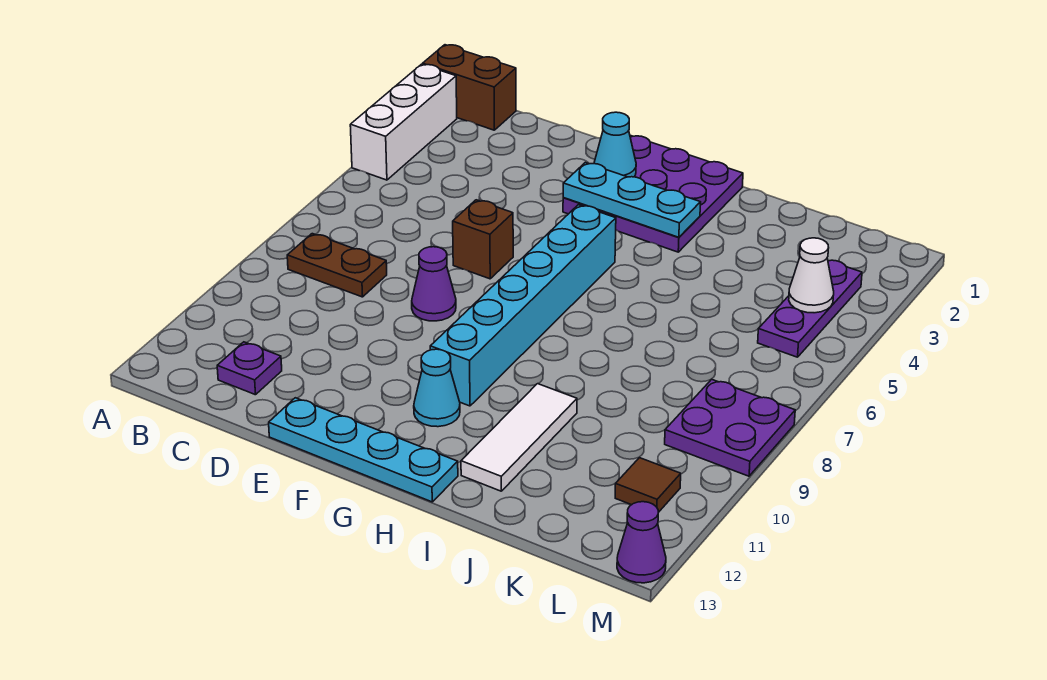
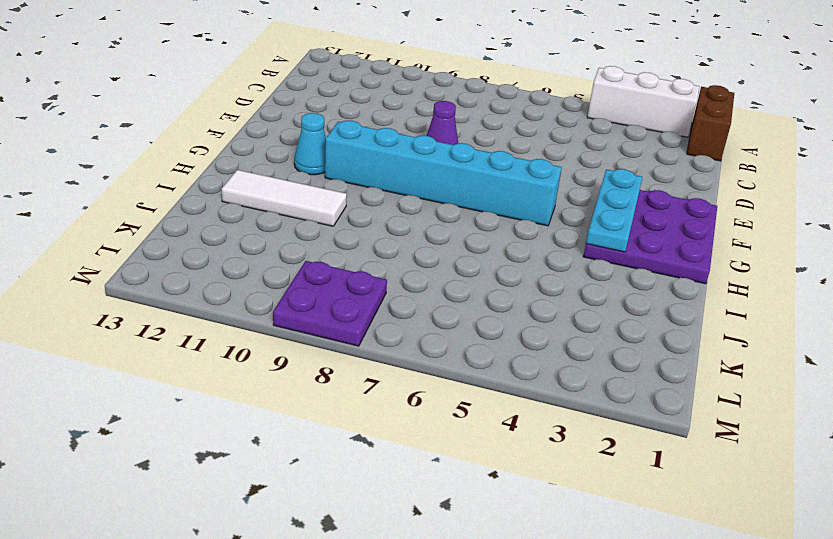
none -> brown 1x2 plate [287,234,387,297]
none -> purple 1x1 plate [217,342,282,395]
none -> brown 1x1 brick [453,200,513,279]

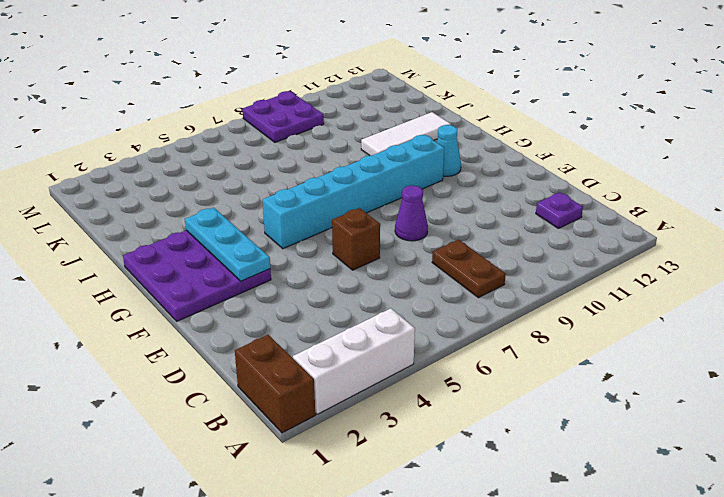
none -> cyan 1x4 plate [269,398,458,502]
none -> purple 1x3 plate [758,260,862,357]
none -> brown 1x1 tile [615,458,681,512]

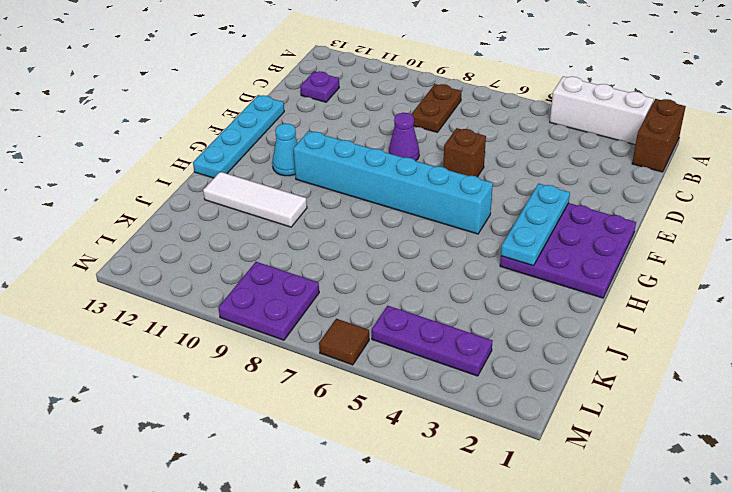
brown 1x1 tile [319,319,369,365] -> brown 1x1 tile moved to [615,458,681,512]
none -> purple 1x1 cone [617,502,666,583]
none -> cyan 1x1 cone [594,112,636,177]
none -> white 1x1 cone [789,238,834,313]

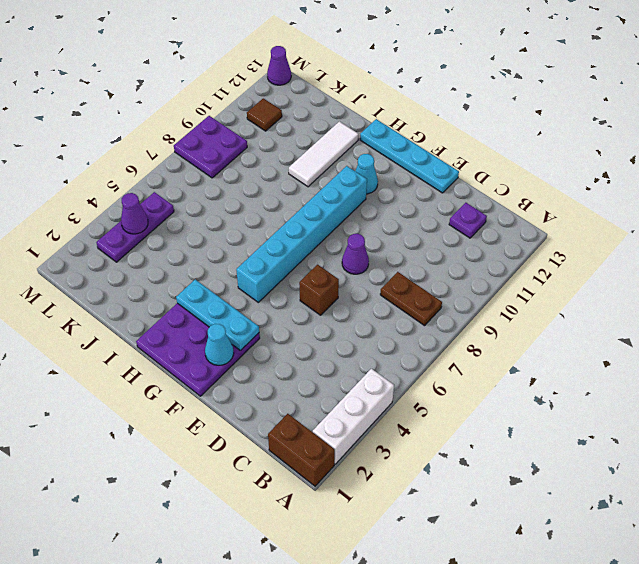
purple 1x1 cone [121,193,148,234] -> white 1x1 cone [789,238,834,313]

